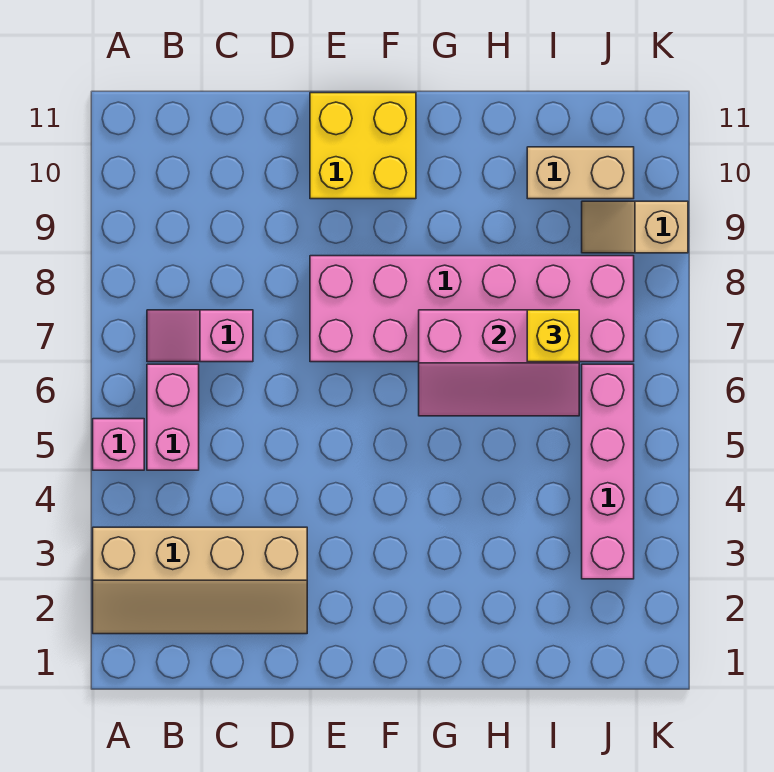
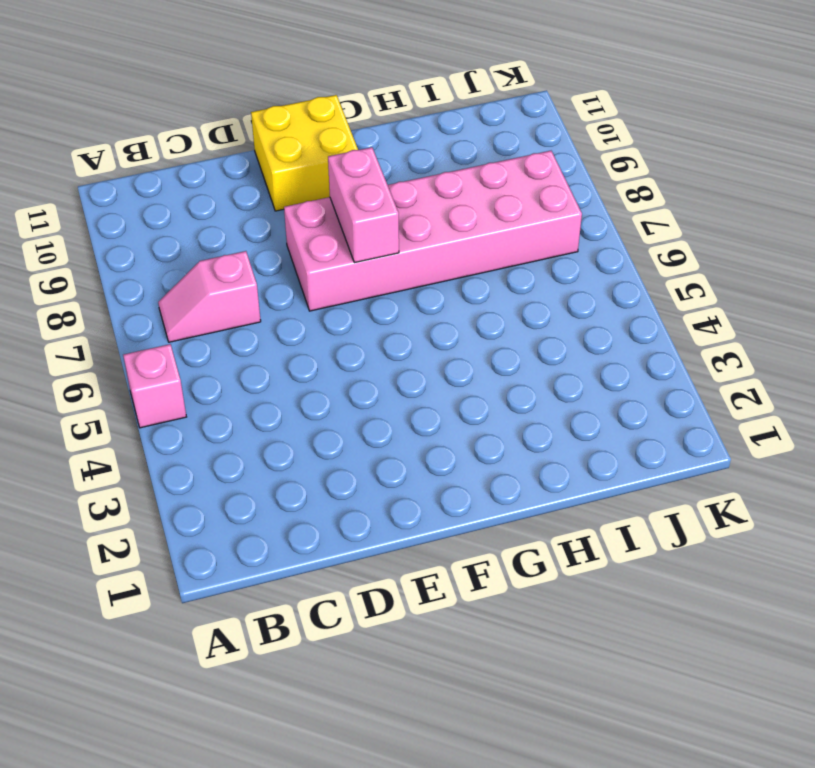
pink 1x2 brick [328,147,399,263] -> pink 1x2 brick moved to [147,364,199,470]
none -> tan 2x4 slope [93,527,307,634]
none -> tan 1x2 brick [527,147,634,199]

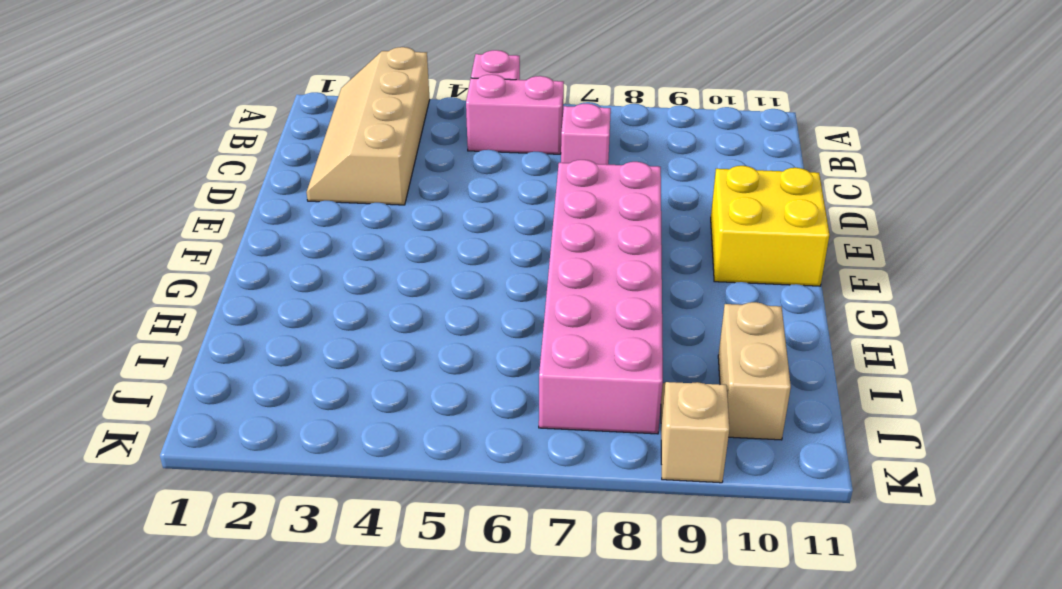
none -> pink 1x4 brick [582,364,634,579]
none -> pink 2x3 slope [419,310,579,416]

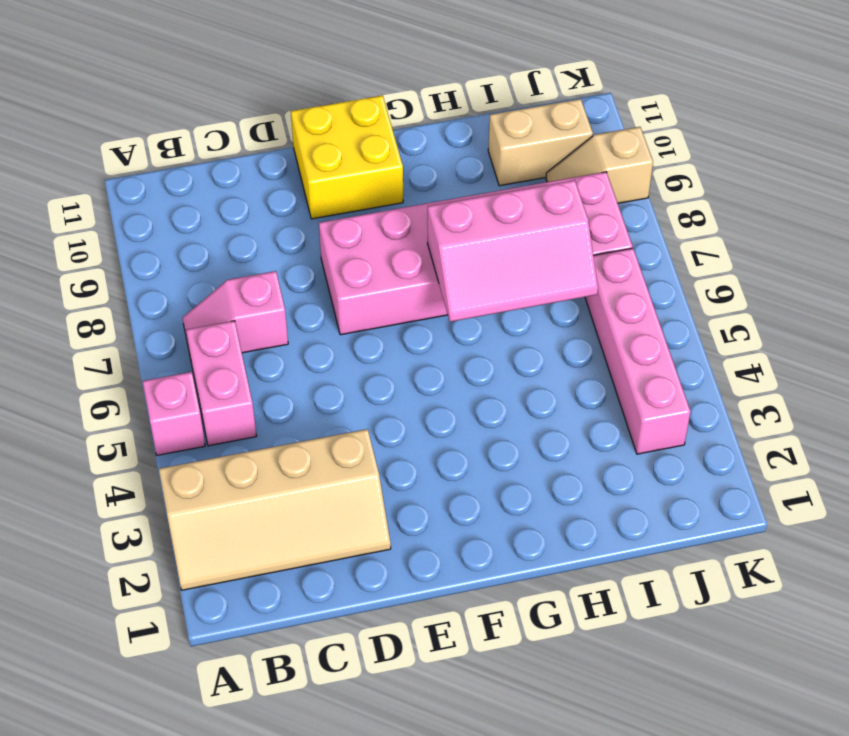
none -> yellow 1x1 brick [527,310,579,362]

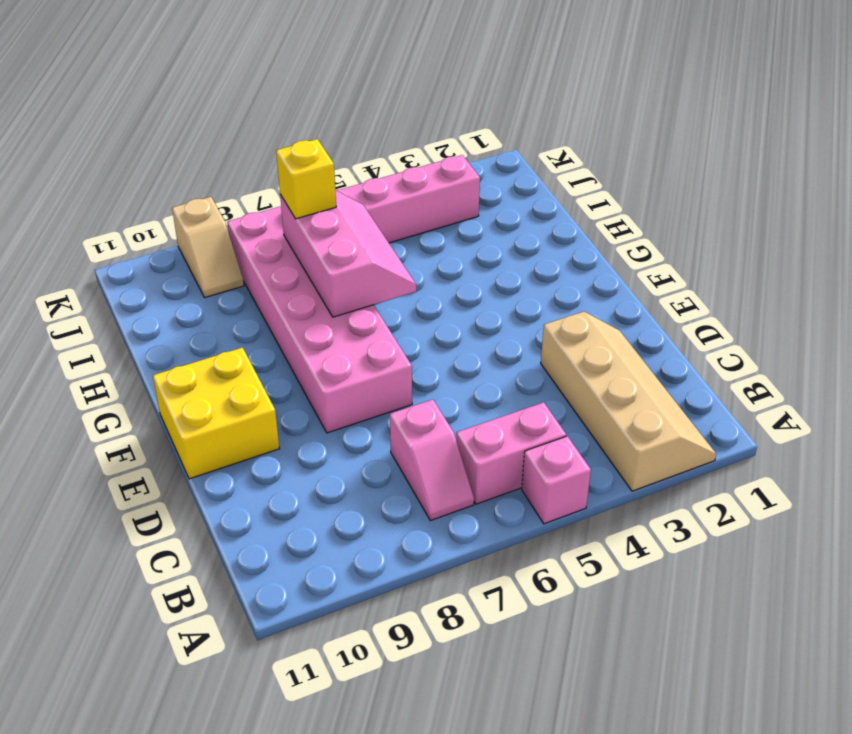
none -> tan 1x2 brick [527,147,634,199]

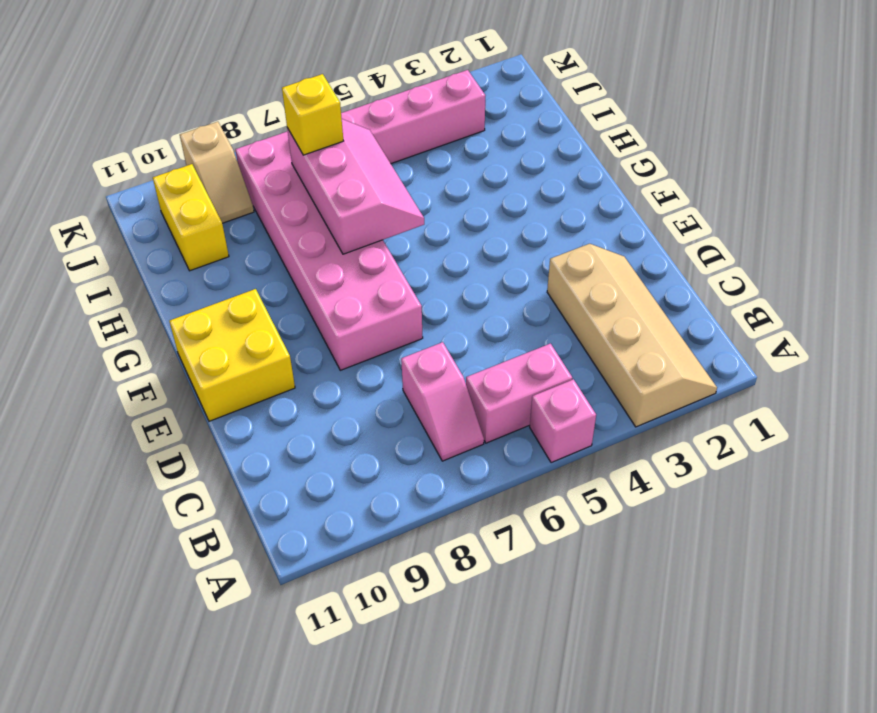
yellow 1x2 brick [153,164,229,271] -> tan 1x2 brick [527,147,634,199]

